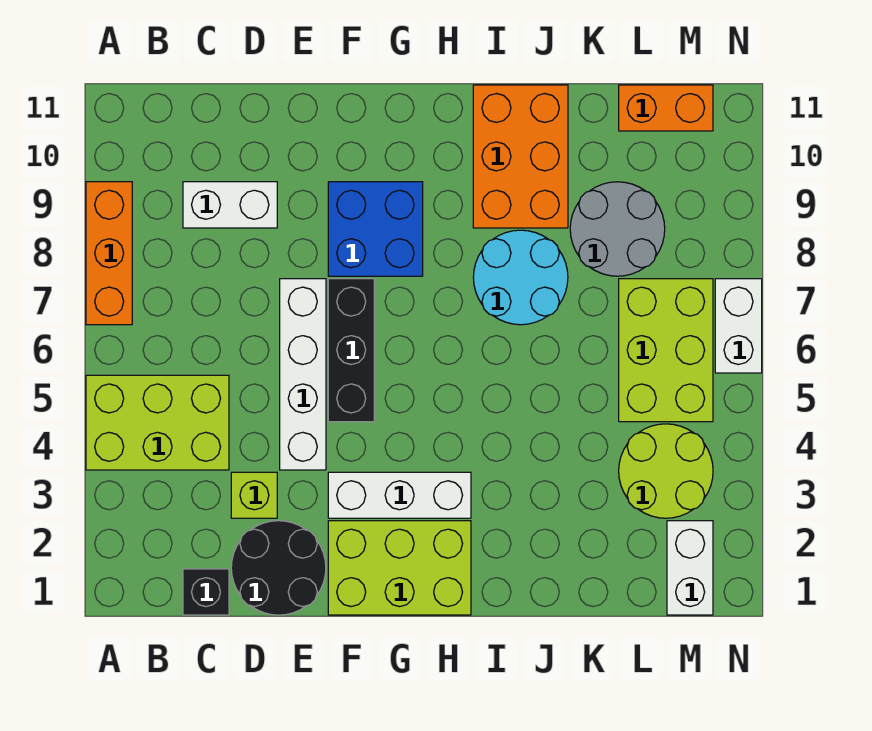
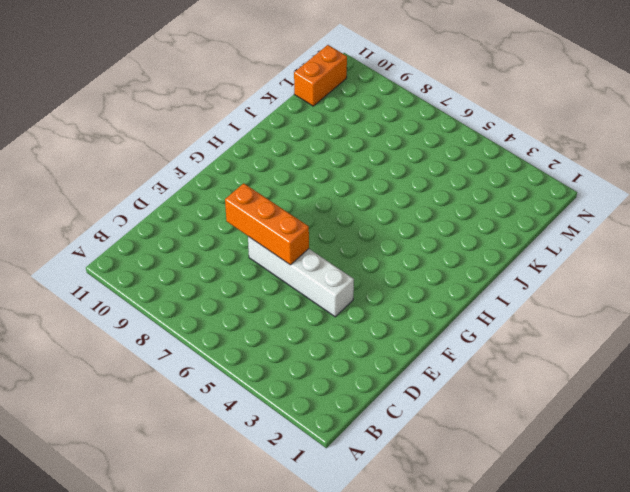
orange 1x3 brick [225,183,309,265] -> orange 1x3 brick moved to [86,182,132,325]
none -> lime 2x3 brick [86,375,229,470]
none -> black 1x1 brick [183,569,229,615]
none -> white 1x2 brick [183,182,277,228]

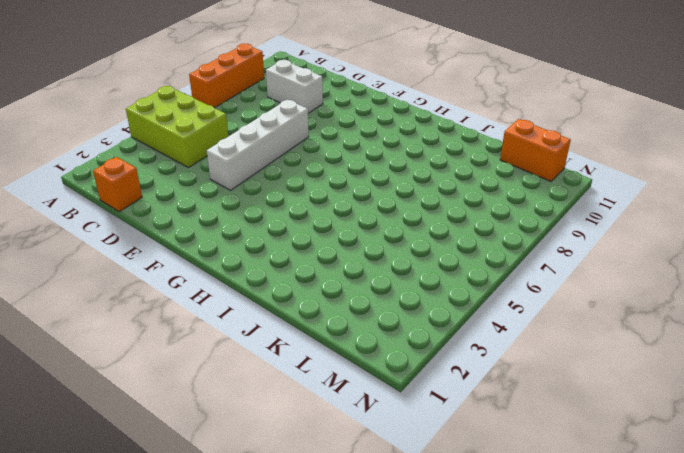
orange 1x1 brick [93,157,142,212] -> black 1x1 brick [183,569,229,615]
none -> black 2x2 round brick [231,521,326,615]
none -> lime 1x1 brick [231,472,277,518]
none -> lime 2x3 brick [328,521,471,615]

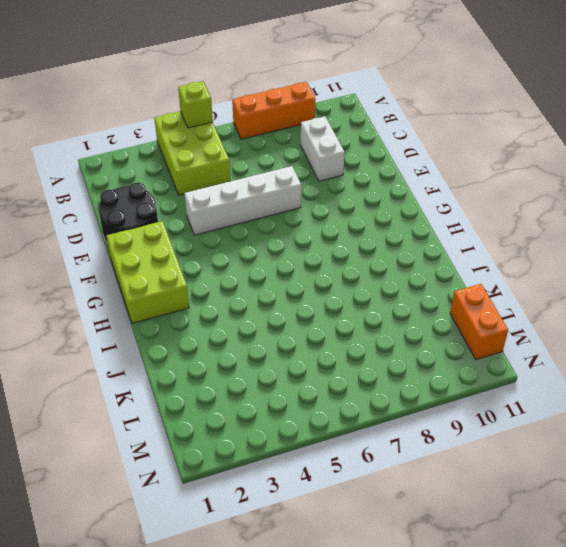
lime 1x1 brick [178,81,213,128] -> lime 1x1 brick moved to [231,472,277,518]
none -> black 1x1 brick [183,569,229,615]
none -> white 1x3 brick [328,472,471,518]
none -> black 1x3 brick [328,279,374,422]

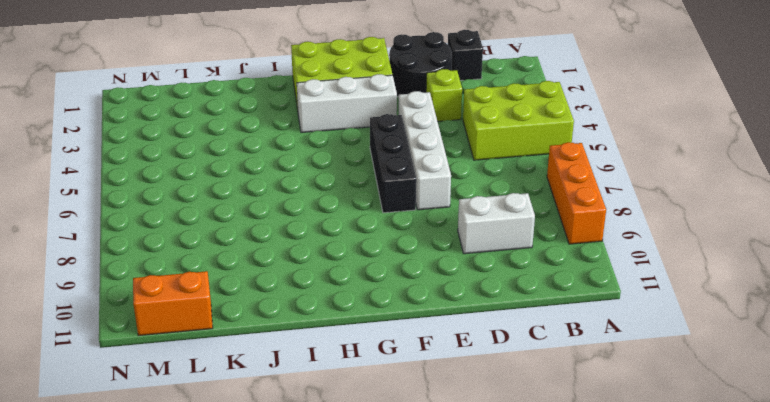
none -> blue 2x2 brick [328,182,423,276]
none -> cyan 2x2 round brick [473,230,568,325]
none -> orange 2x3 brick [473,85,568,228]

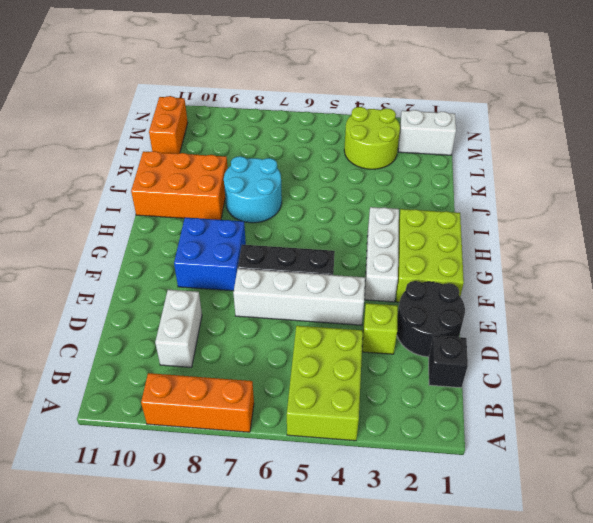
none -> grey 2x2 round brick [570,182,665,276]
none -> lime 2x3 brick [619,279,713,422]
none -> white 1x2 brick [715,279,762,373]

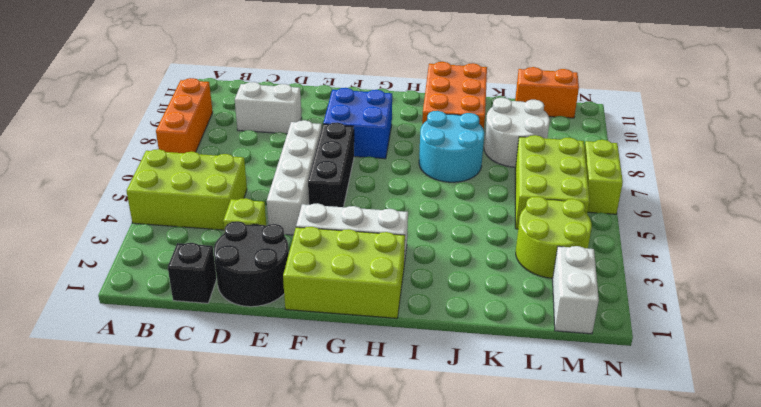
white 2x2 round brick [484,98,550,167] -> grey 2x2 round brick [570,182,665,276]
lime 1x2 brick [584,140,623,214] -> white 1x2 brick [715,279,762,373]

